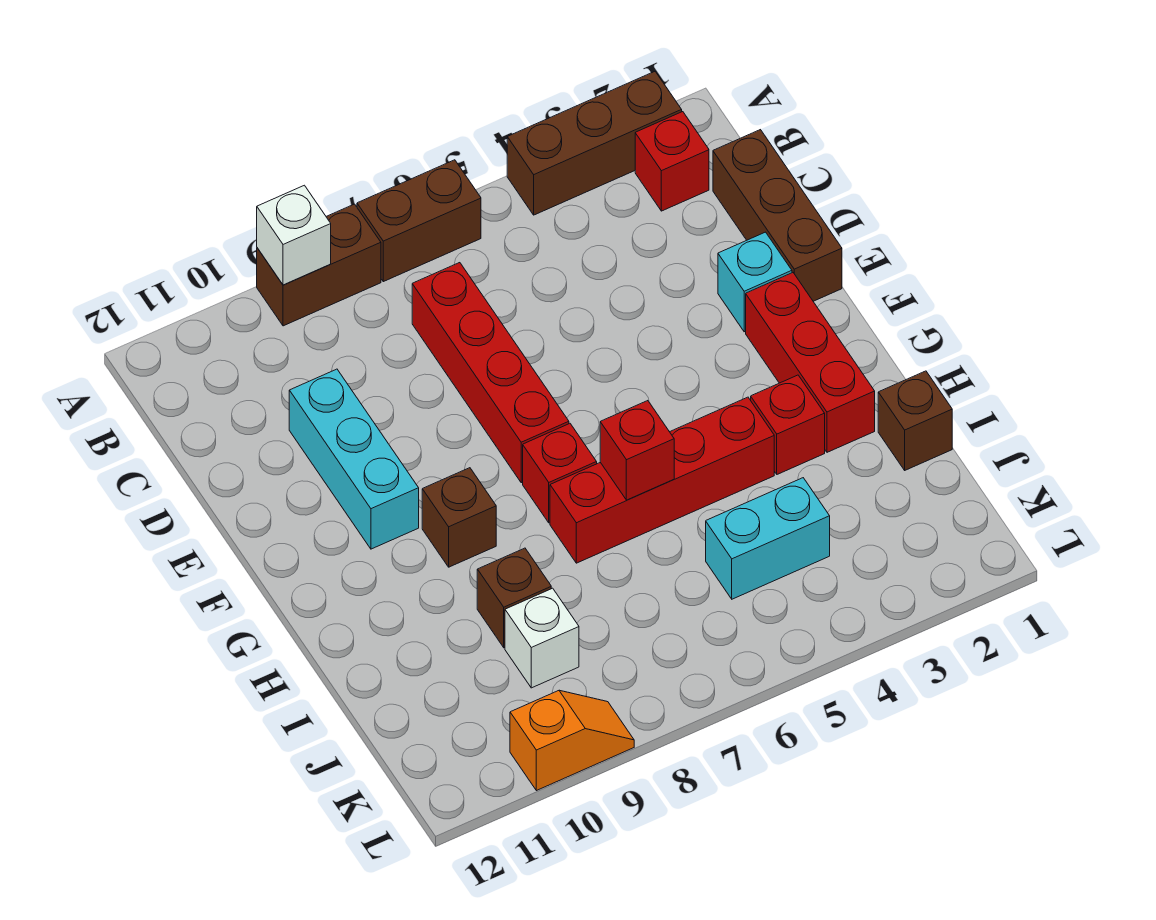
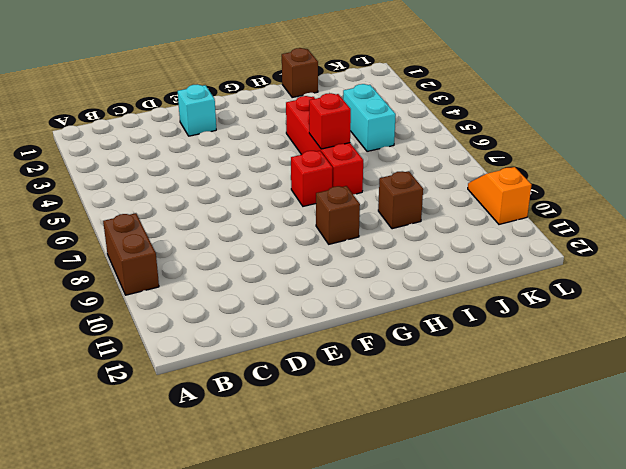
none -> brown 1x3 brick [507,72,682,215]
none -> brown 1x2 brick [357,160,481,282]
none -> red 1x1 brick [635,112,709,211]

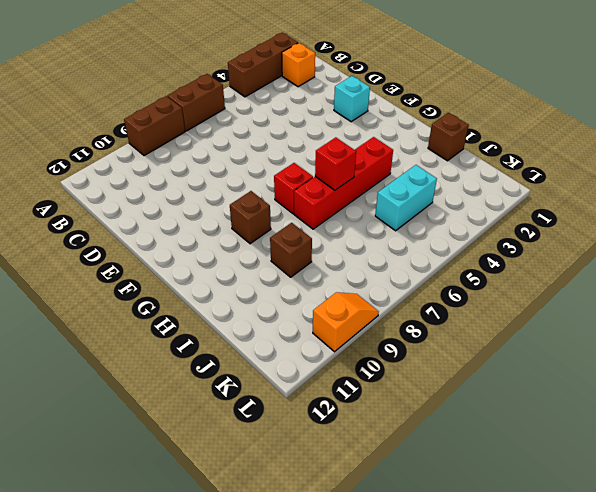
orange 1x1 brick [282,43,315,87] -> red 1x1 brick [635,112,709,211]
none -> brown 1x3 brick [713,130,842,301]
none -> red 1x4 brick [412,263,569,483]
none -> cyan 1x3 brick [289,369,419,549]

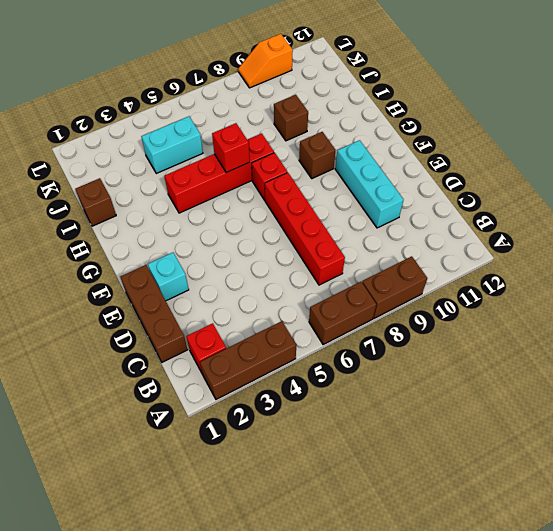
none -> red 1x3 brick [746,273,875,452]
none -> red 1x1 brick [751,375,825,474]
none -> white 1x1 brick [505,588,579,688]

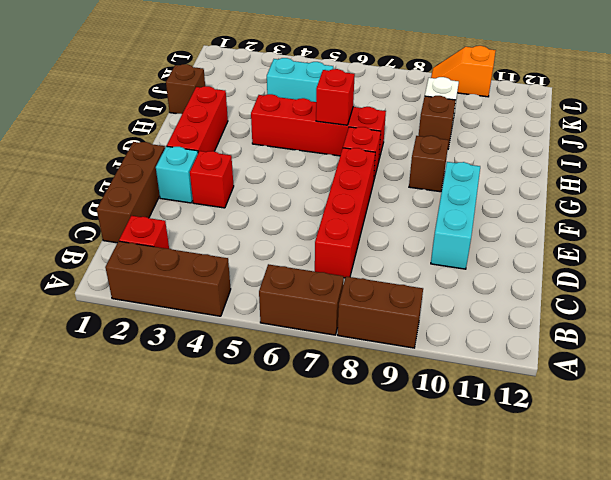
red 1x1 brick [190,151,234,208] -> red 1x1 brick moved to [751,375,825,474]
none -> white 1x1 brick [257,185,331,285]

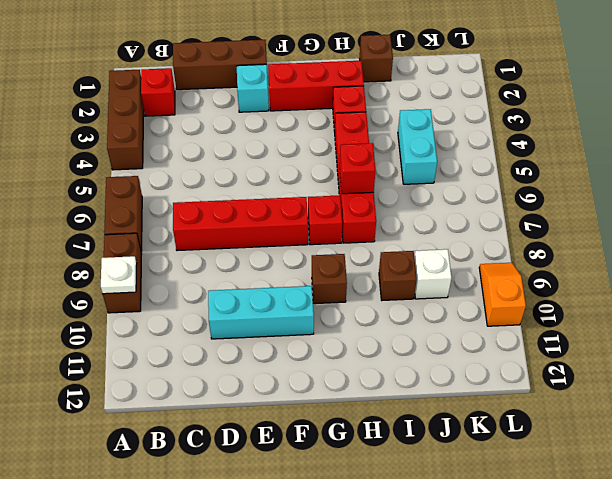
white 1x1 plate [101,256,137,294] -> white 1x1 brick [257,185,331,285]

